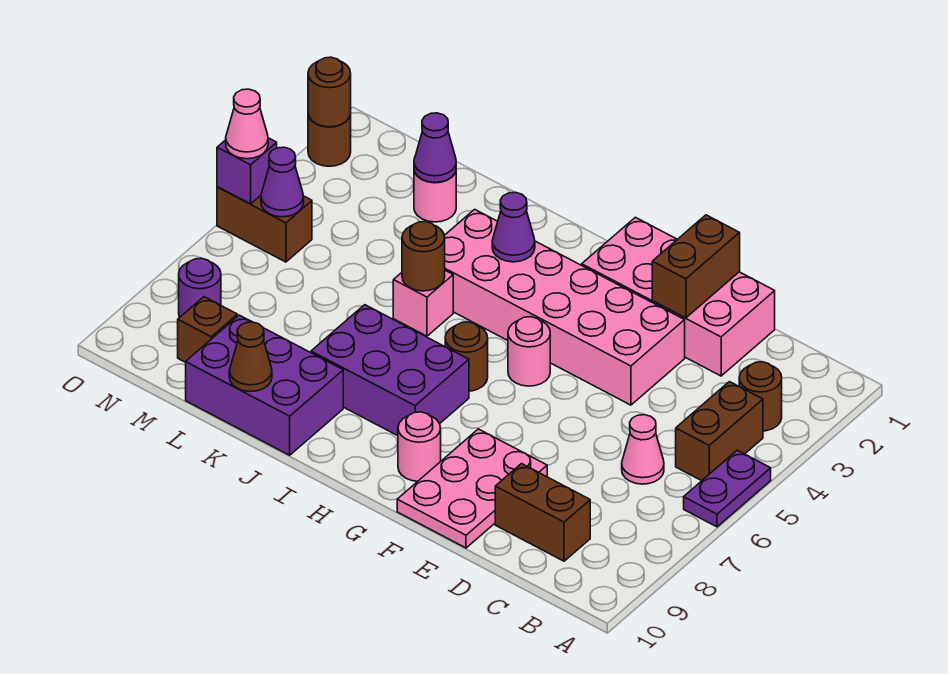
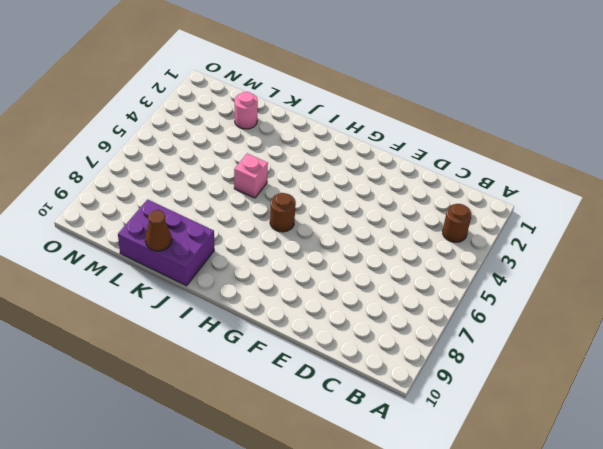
none -> purple 1x2 plate [684,450,771,527]
none -> brown 1x2 brick [676,382,763,481]
none -> pink 1x1 cone [622,415,664,484]

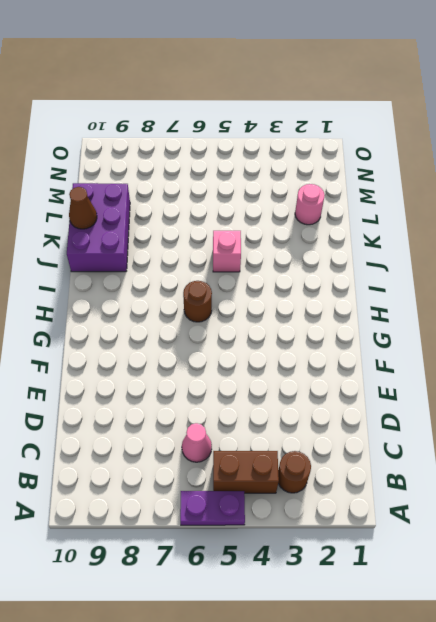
none -> brown 1x2 brick [495,464,590,561]
none -> pink 2x4 brick [582,217,775,376]
none -> pink 2x6 brick [444,209,685,405]

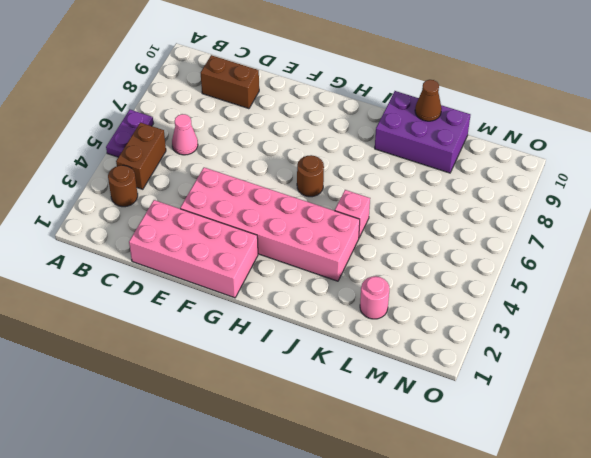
none -> pink 2x3 plate [397,429,547,548]
none -> pink 1x1 round brick [508,317,550,386]
none -> pink 1x1 round brick [398,412,441,481]

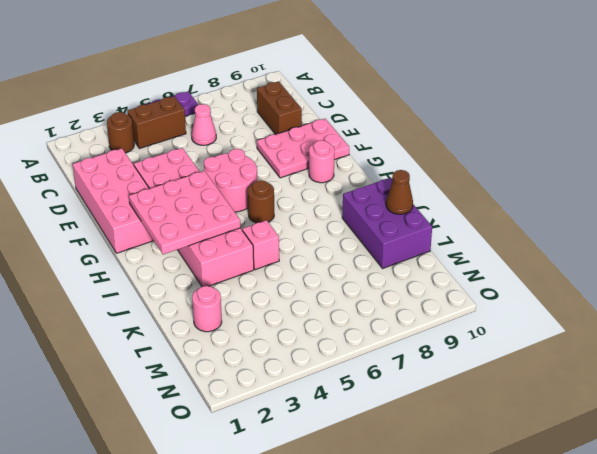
pink 2x2 round brick [204,149,257,212] -> pink 1x1 round brick [508,317,550,386]
pink 3x3 plate [129,171,241,254] -> purple 1x1 cone [492,192,535,262]
none -> purple 2x3 brick [311,305,469,436]
none -> brown 1x1 brick [178,297,237,362]
none -> brown 1x2 brick [217,187,312,262]

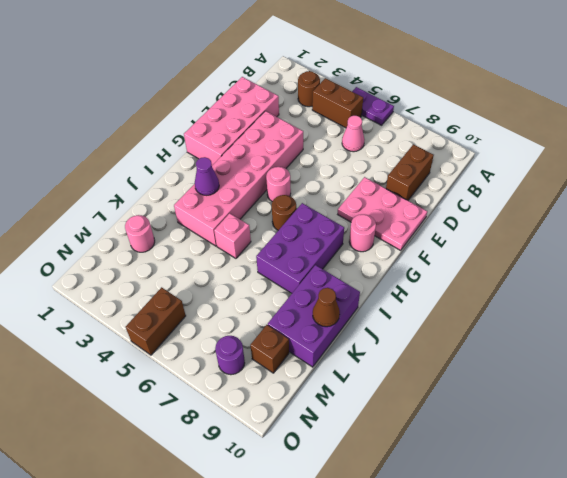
none -> brown 1x1 round brick [308,114,351,166]
none -> brown 1x2 brick [652,215,740,318]
none -> brown 1x1 round brick [402,222,445,291]

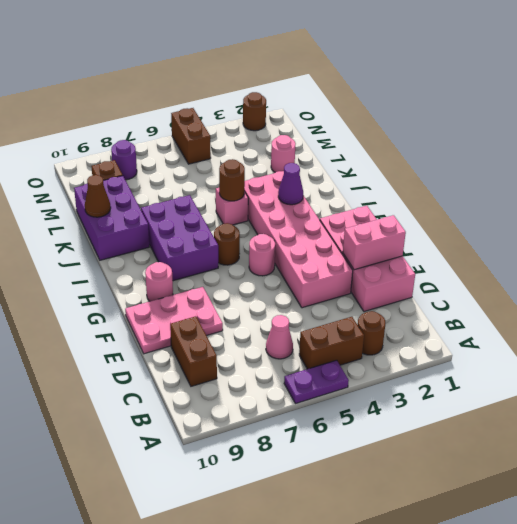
pink 1x2 brick [343,215,406,270] -> brown 1x2 brick [652,215,740,318]
none -> purple 1x1 cone [414,113,456,182]
none -> purple 1x1 cone [261,147,304,217]
none -> brown 1x1 round brick [308,57,351,127]

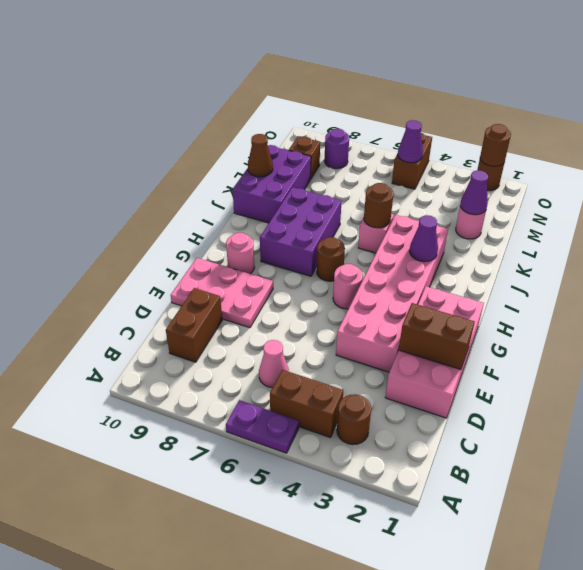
none -> purple 1x1 brick [217,138,277,204]
none -> pink 1x1 cone [226,89,268,159]

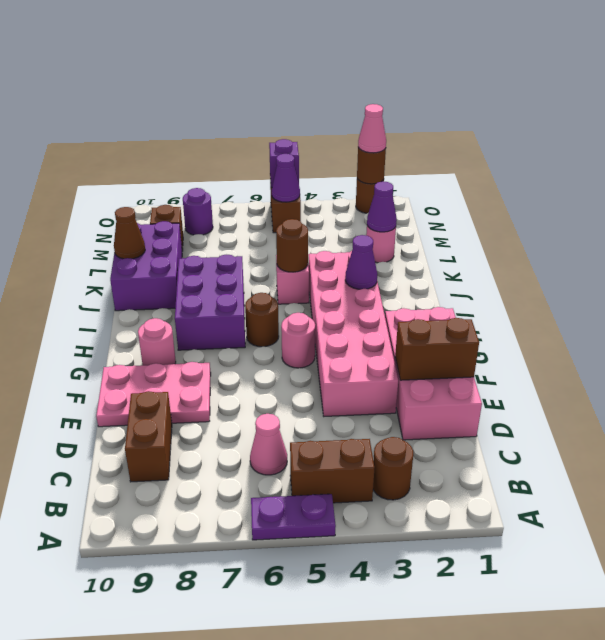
pink 1x1 cone [358,104,386,153] -> pink 1x1 cone moved to [226,89,268,159]

